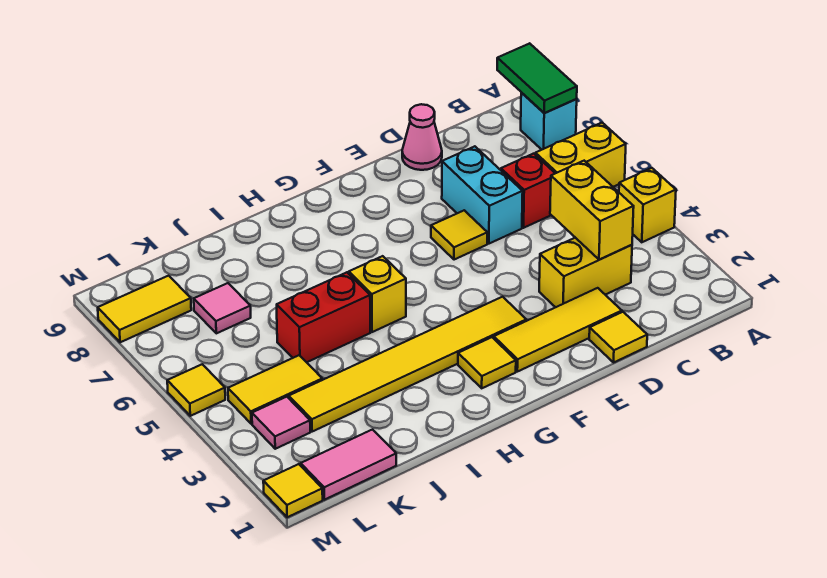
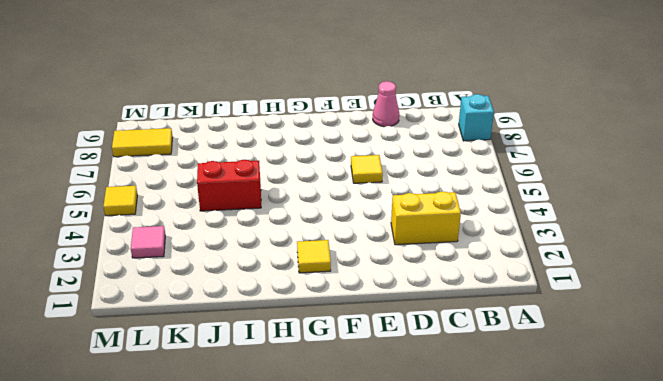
none -> yellow 1x1 brick [619,168,676,242]
none -> yellow 1x2 brick [535,123,626,187]
none -> red 1x1 brick [501,154,555,228]

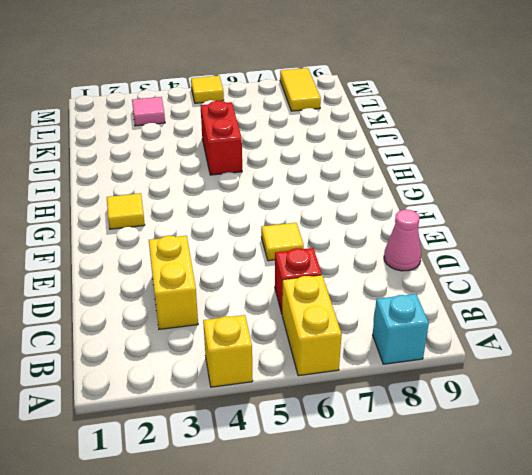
none -> yellow 1x1 tile [589,312,647,362]
none -> yellow 1x3 tile [494,288,622,372]
none -> cyan 1x2 brick [442,146,523,244]

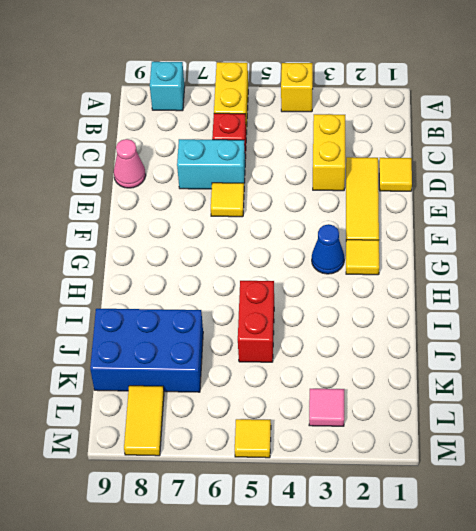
blue 1x1 cone [312,224,344,274] -> yellow 1x6 tile [289,297,526,432]
blue 2x3 brick [90,309,203,392] -> pink 1x1 tile [194,283,251,333]
none -> yellow 1x1 brick [349,256,406,332]
none -> pink 1x2 tile [301,430,396,500]
none -> yellow 1x2 tile [228,355,322,424]

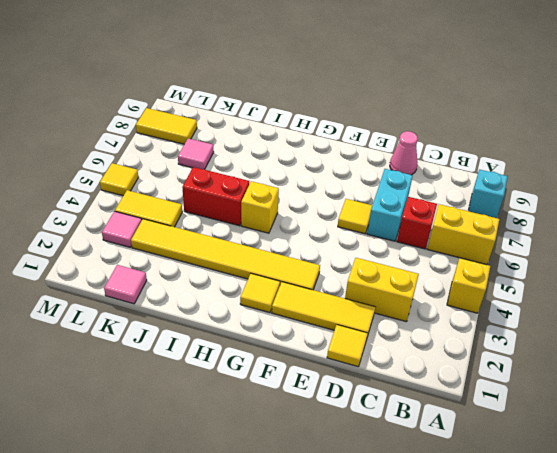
pink 1x1 tile [104,265,147,304] -> pink 1x2 tile [301,430,396,500]
none -> yellow 1x1 tile [263,464,323,517]
none -> green 1x2 tile [497,43,577,113]
none -> yellow 1x2 brick [550,161,634,260]

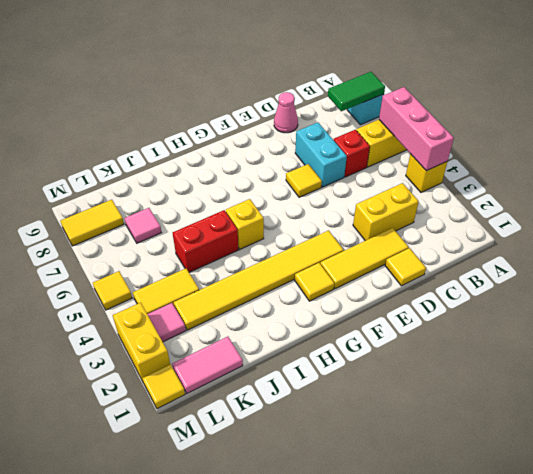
pink 1x3 brick [379,87,454,171] -> none
green 1x2 tile [328,72,385,111] -> green 1x2 tile turned to [497,43,577,113]
yellow 1x2 brick [113,303,170,381] -> yellow 1x2 brick moved to [550,161,634,260]

